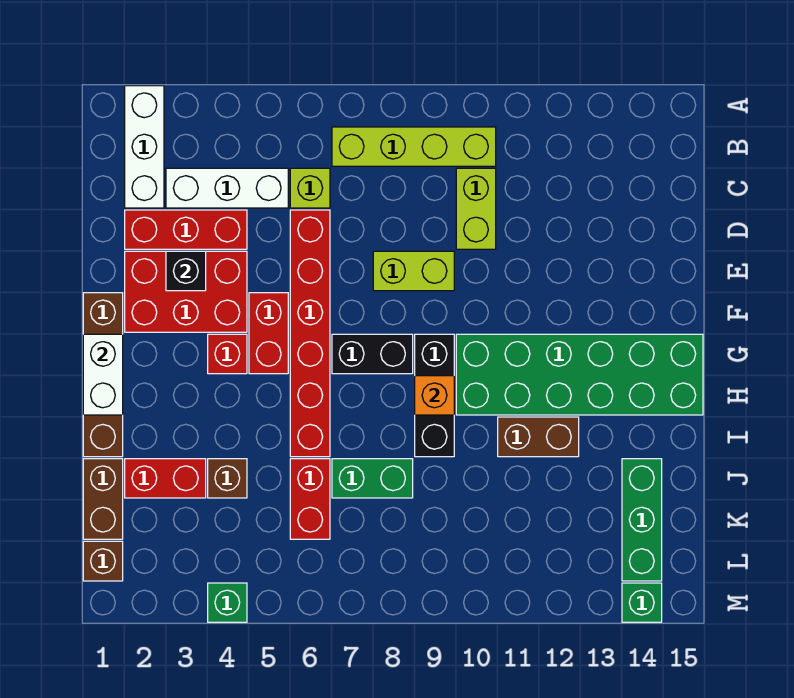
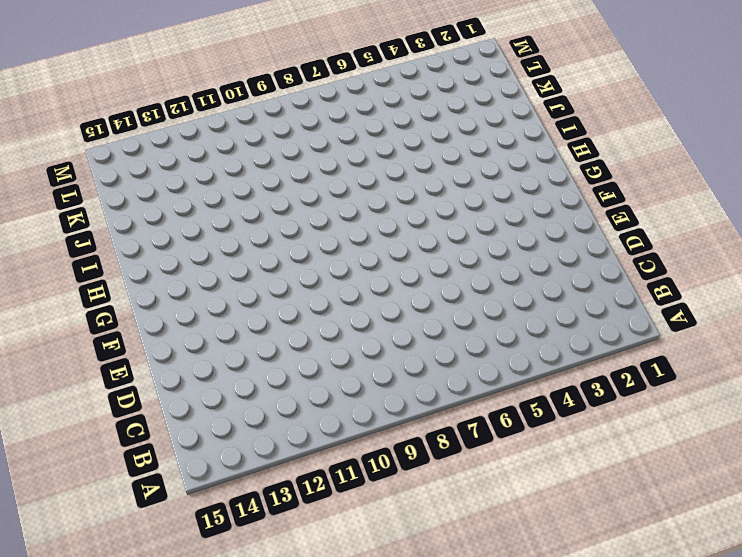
none -> white 1x3 brick [125,86,164,208]
none -> lime 1x4 brick [332,127,496,166]
none -> white 1x3 brick [166,168,288,208]

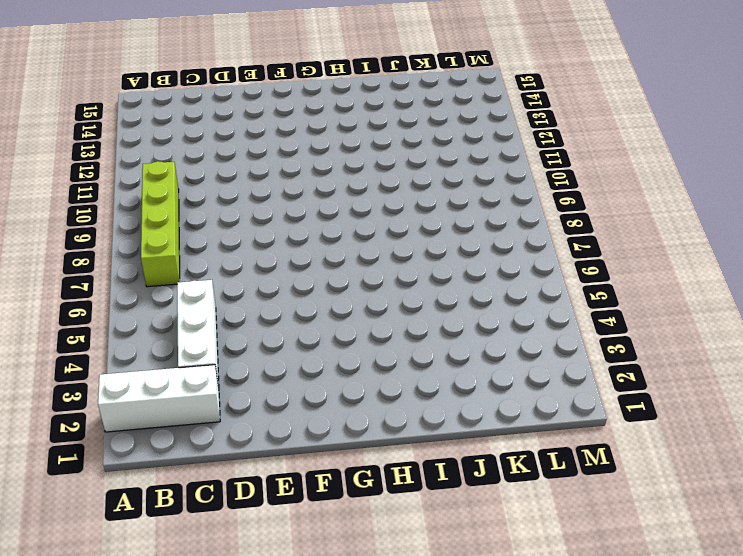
none -> lime 1x1 brick [290,168,330,208]
none -> lime 1x2 brick [456,168,496,249]
none -> red 1x3 brick [125,210,247,249]

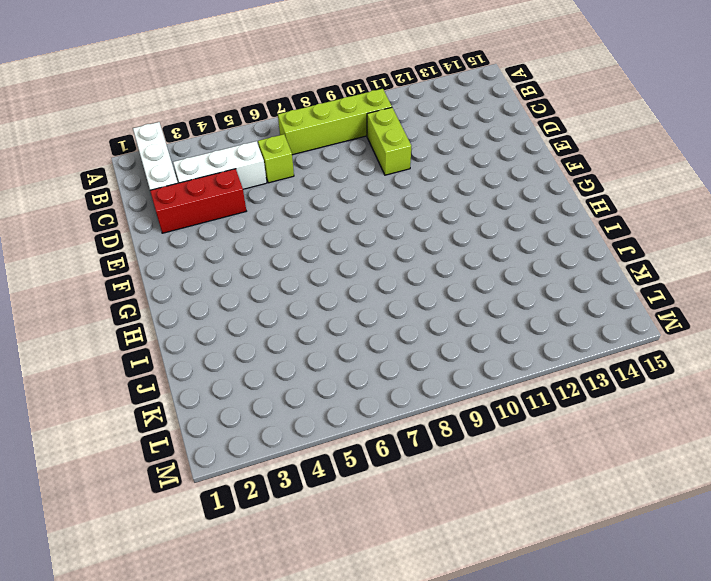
none -> red 1x6 brick [290,210,330,457]
none -> red 2x3 brick [125,251,247,332]
none -> lime 1x2 brick [373,251,454,291]

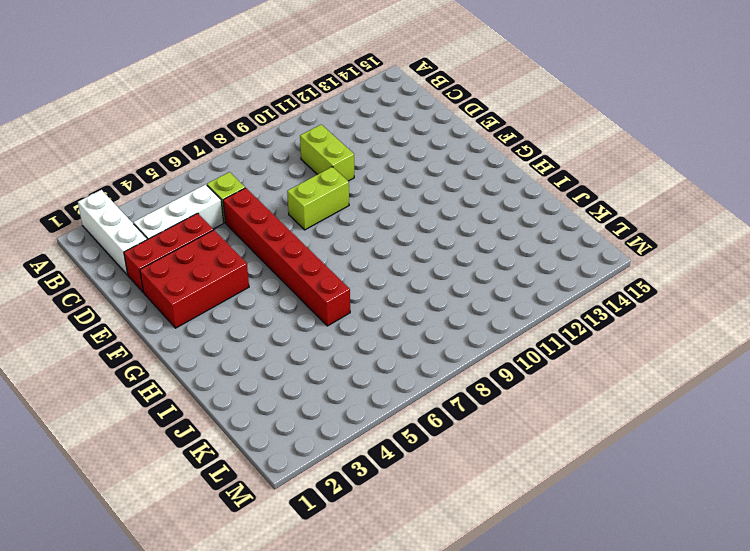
none -> lime 1x4 brick [332,127,496,166]
none -> brown 1x4 brick [83,293,123,457]
none -> red 1x2 brick [249,293,288,374]

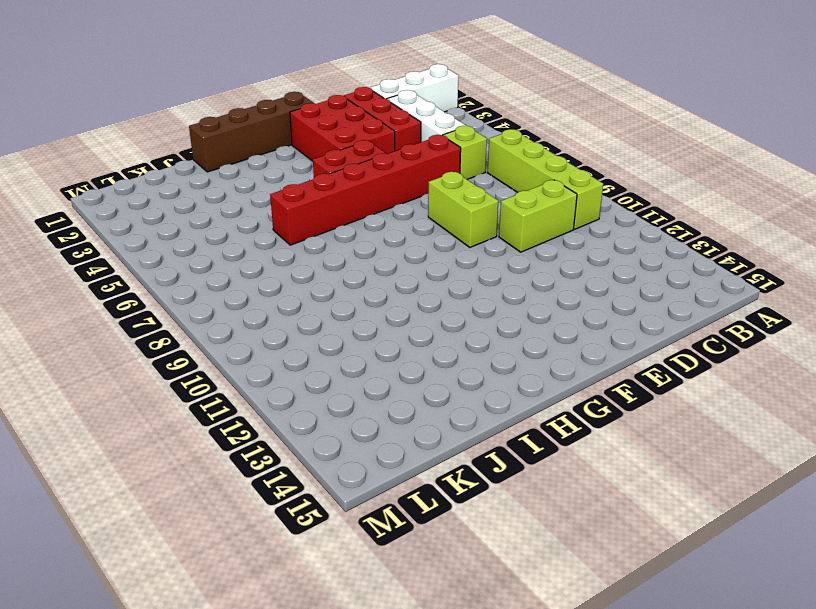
none -> red 1x1 brick [208,334,247,374]
none -> black 1x2 brick [332,334,413,374]
none -> black 1x3 brick [415,334,454,457]

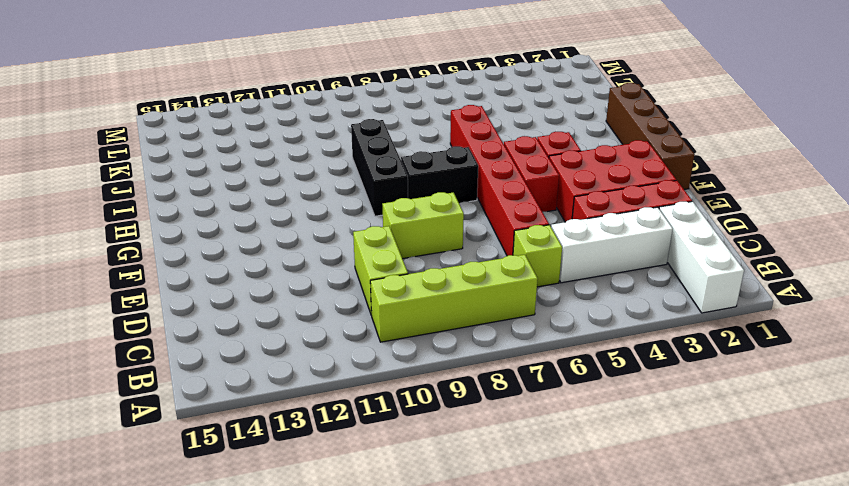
none -> green 2x6 brick [456,334,703,415]
none -> brown 1x2 brick [498,417,579,457]
none -> brown 1x2 brick [83,459,123,539]

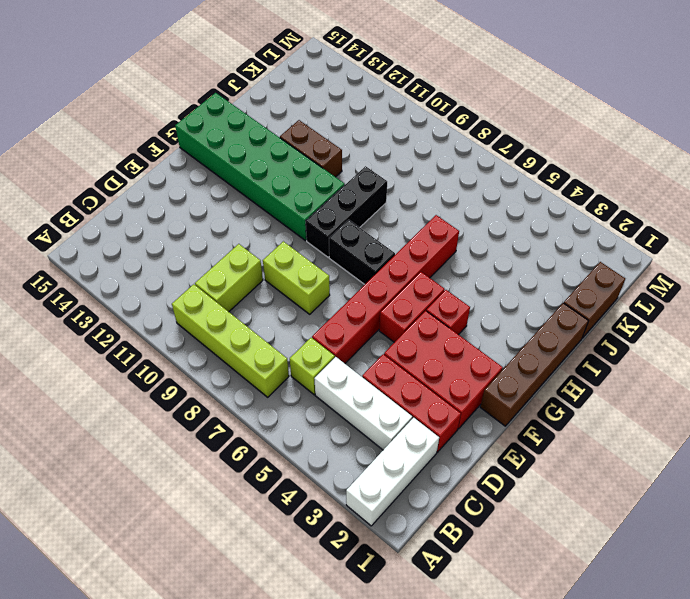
none -> red 1x2 brick [125,459,206,498]
none -> brown 1x1 brick [208,459,247,498]
none -> red 1x2 brick [290,459,330,539]

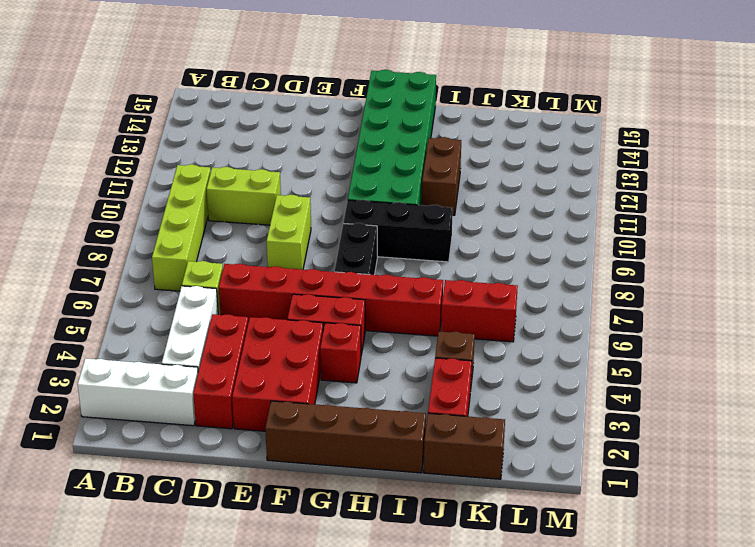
none -> green 1x2 brick [332,459,413,498]
none -> green 1x3 brick [622,459,662,581]
none -> brown 1x1 brick [83,541,123,581]

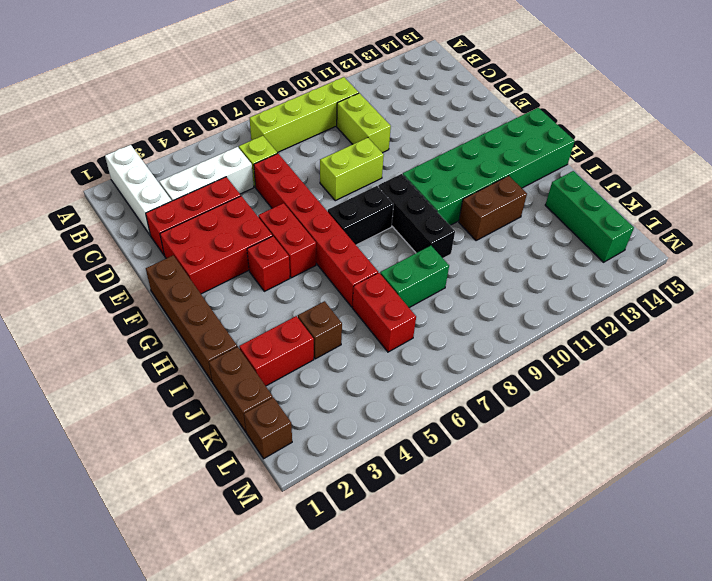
none -> green 1x1 brick [208,583,247,622]
none -> green 1x1 brick [622,583,662,622]
none -> black 1x1 brick [166,251,206,291]

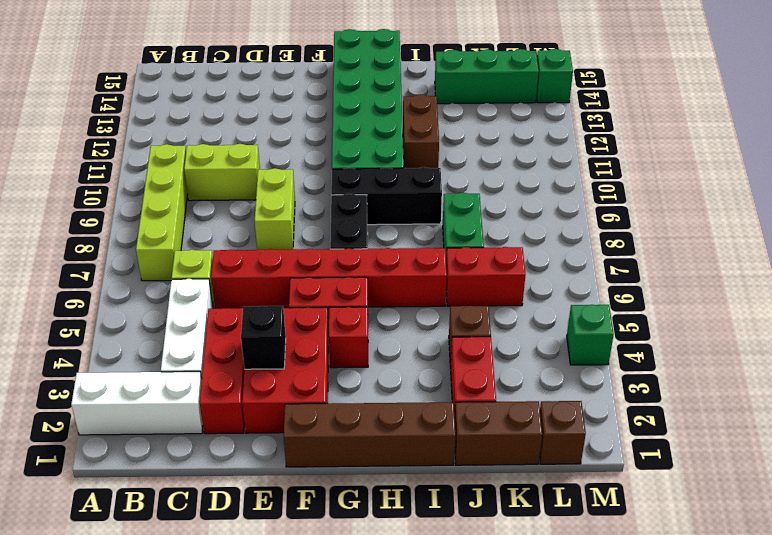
none -> white 1x2 brick [83,334,123,415]
none -> orange 1x1 brick [415,376,454,415]

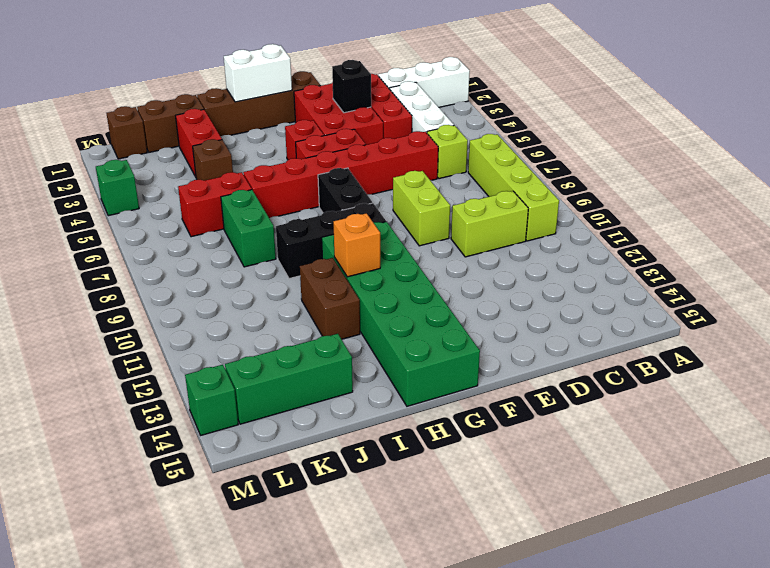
orange 1x1 brick [333,213,380,277] -> orange 1x1 brick moved to [415,376,454,415]

